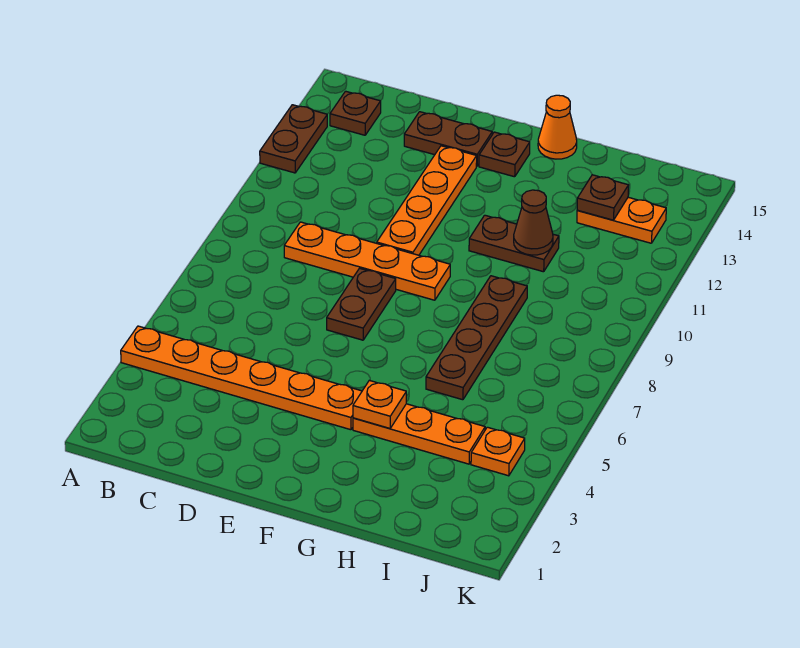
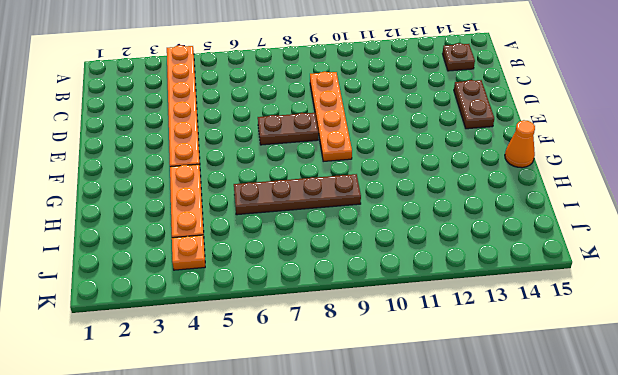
none -> brown 1x2 plate [260,105,327,173]
none -> orange 1x4 plate [377,146,477,255]
none -> brown 1x1 plate [479,132,530,177]

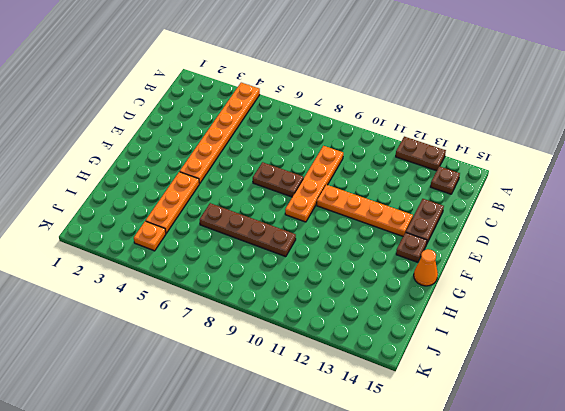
none -> brown 1x2 plate [469,215,559,272]
none -> orange 1x2 plate [577,197,666,243]
none -> orange 1x1 plate [353,380,406,428]

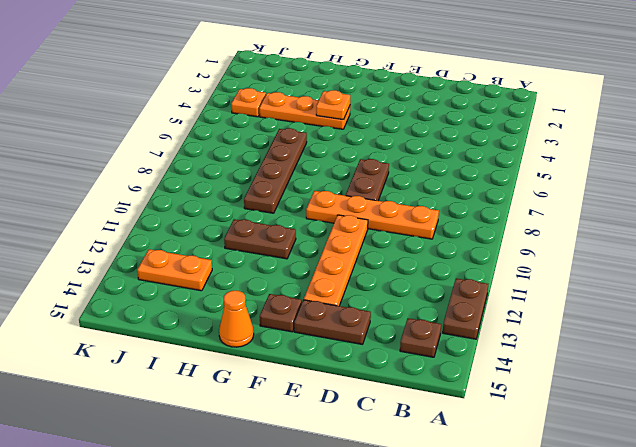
none -> orange 1x6 plate [121,326,362,430]
none -> brown 1x1 cone [514,190,553,255]
none -> brown 1x1 plate [577,175,629,220]

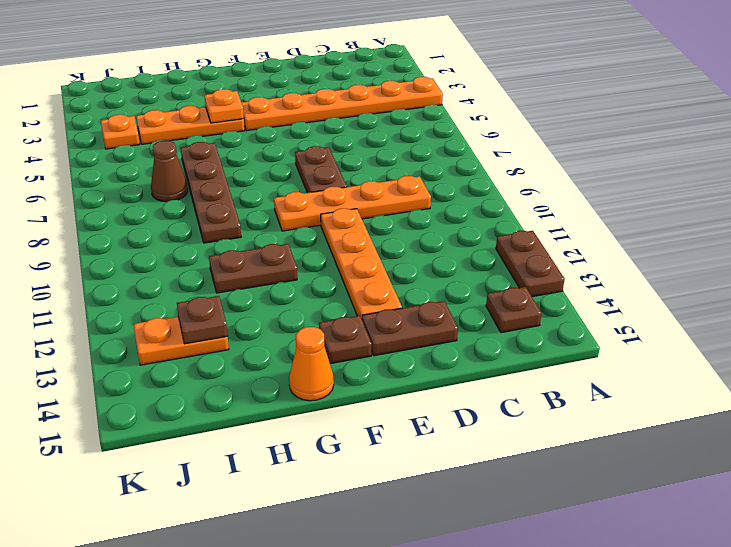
brown 1x1 cone [151,141,188,202] -> brown 1x1 cone moved to [514,190,553,255]

